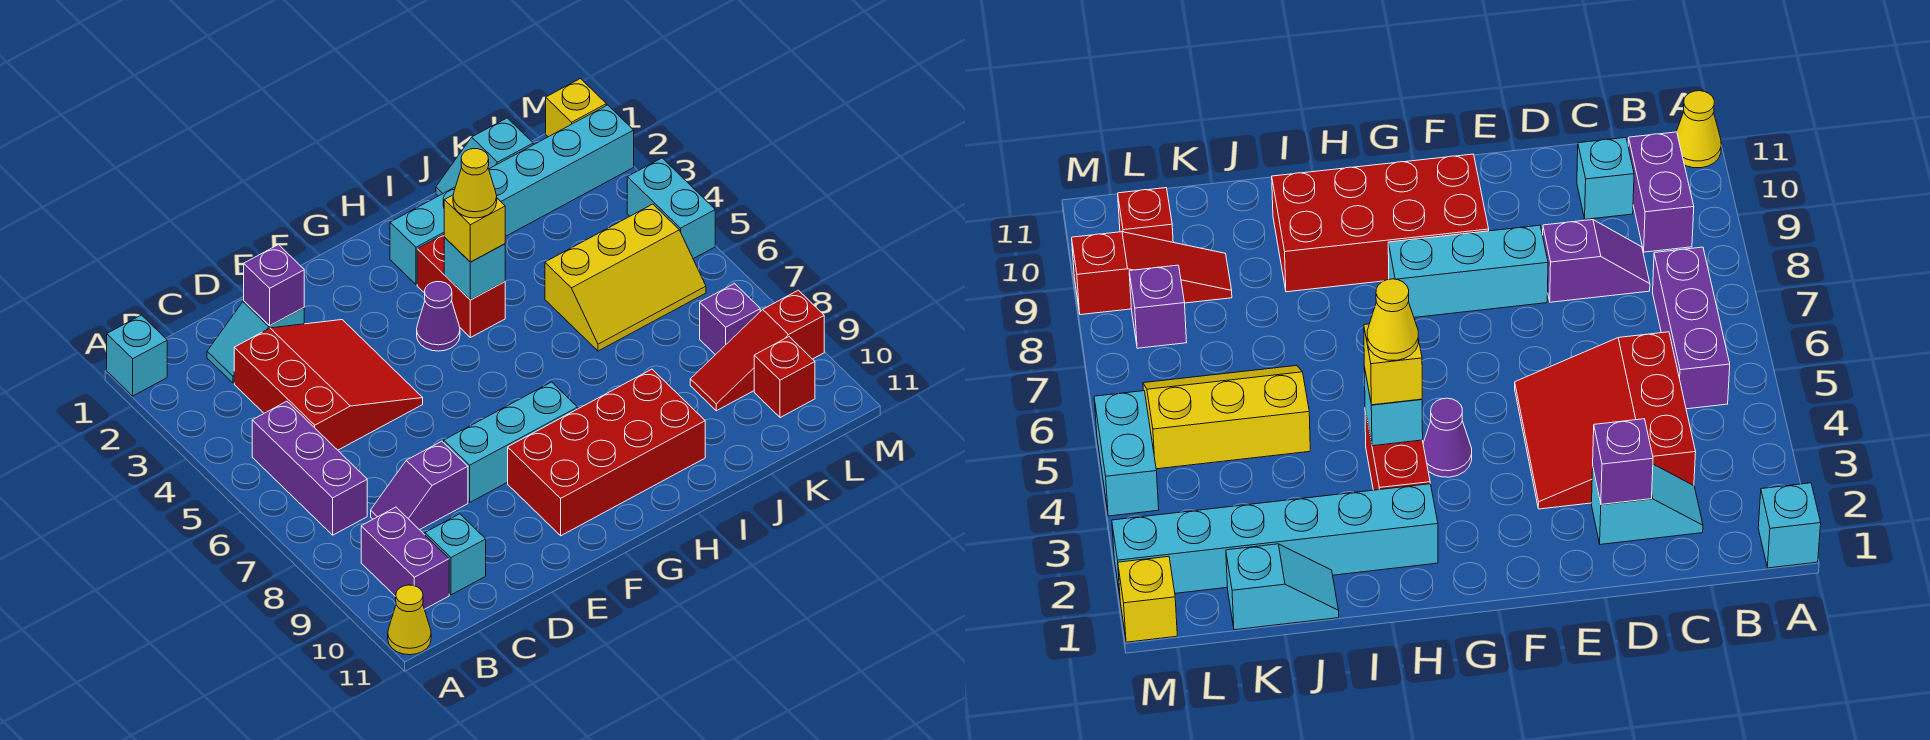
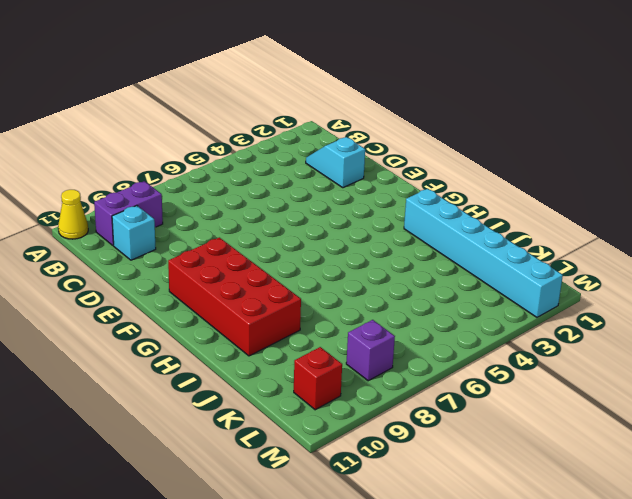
none -> cyan 1x1 brick [107,315,167,396]
none -> purple 1x3 brick [252,401,367,535]
none -> red 3x3 slope [234,320,423,450]

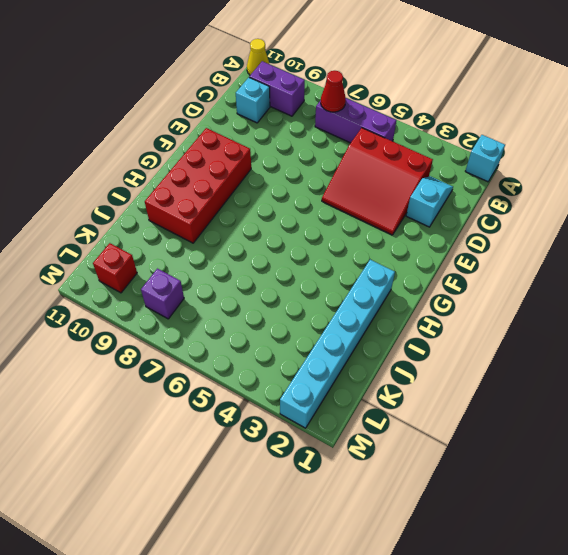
red 1x1 cone [321,71,346,112] -> none
none -> purple 1x2 slope [371,441,468,530]
none -> cyan 1x3 brick [444,382,578,502]
none -> purple 1x1 cone [417,282,460,351]

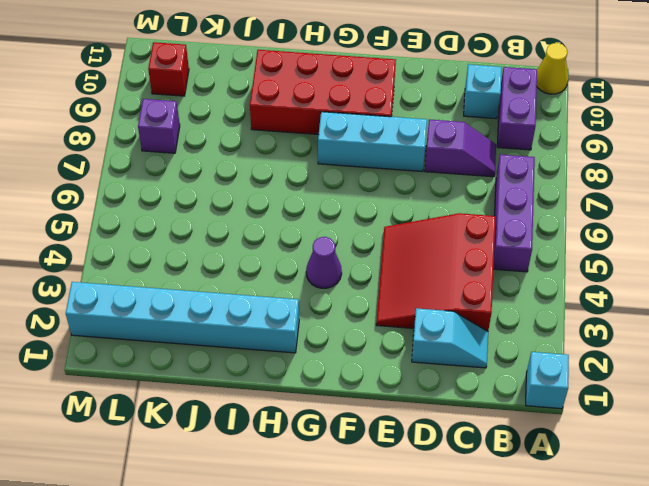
none -> red 1x2 brick [417,235,505,338]
none -> cyan 1x2 slope [436,118,533,196]
none -> yellow 2x3 slope [545,204,706,351]

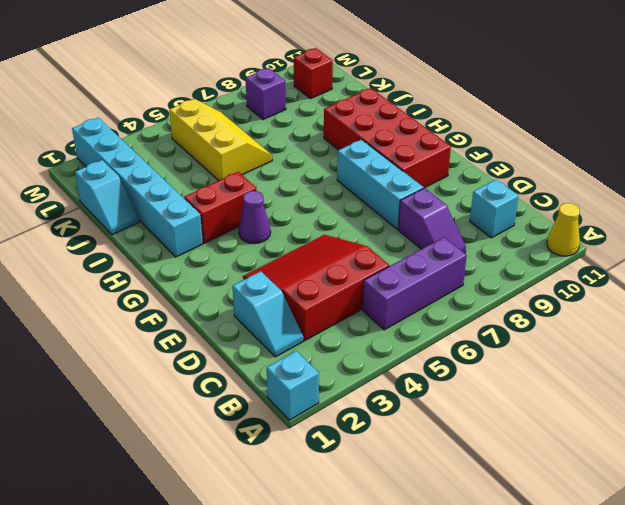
none -> purple 1x2 brick [361,507,449,609]
none -> red 1x3 slope [690,290,824,411]
none -> yellow 1x1 brick [546,79,606,137]

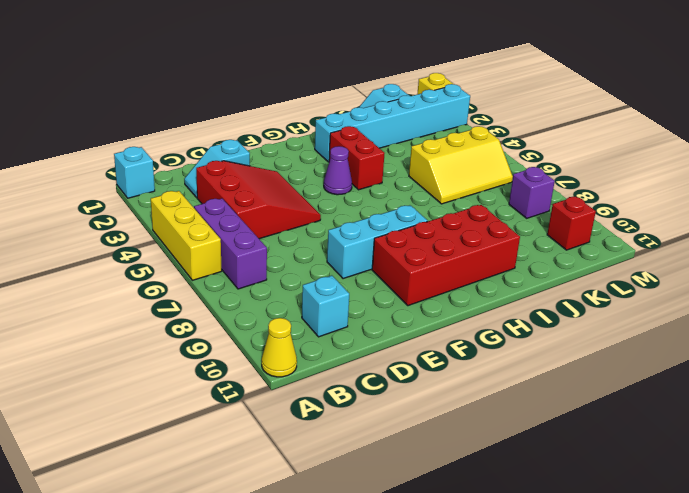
yellow 1x3 brick [151,191,222,280] -> none
none -> purple 1x2 brick [361,507,449,609]
none -> purple 1x2 slope [371,441,468,530]
none -> red 1x3 slope [690,290,824,411]

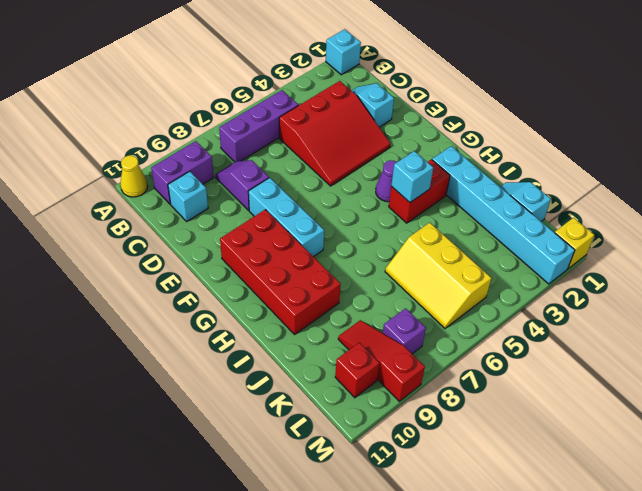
none -> cyan 1x2 brick [627,158,715,259]
none -> purple 1x1 brick [244,245,304,326]
none -> yellow 1x1 brick [444,195,505,262]

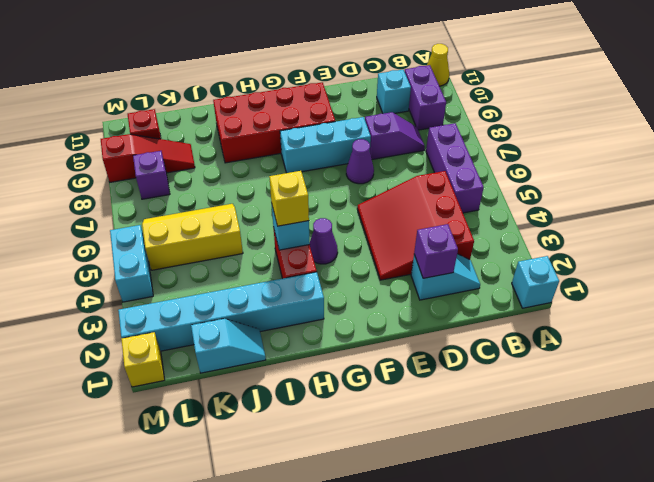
purple 1x1 cone [346,139,374,184] -> none
none -> yellow 1x1 cone [453,149,497,218]

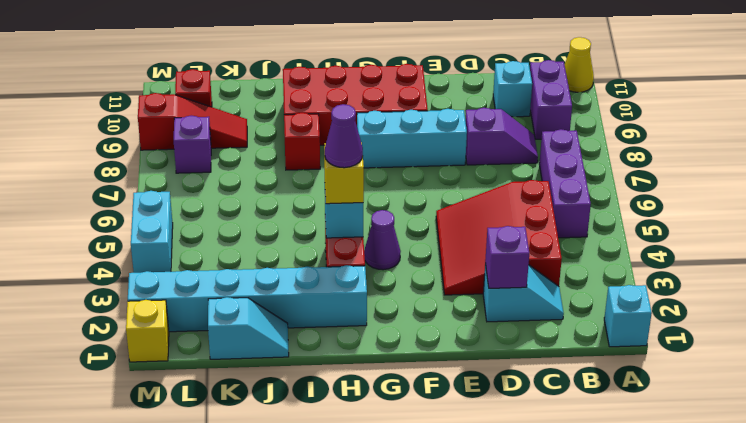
purple 1x1 cone [324,104,363,168] -> yellow 1x1 cone [453,149,497,218]
red 1x1 brick [284,113,320,170] -> none
none -> yellow 2x3 slope [545,204,706,351]

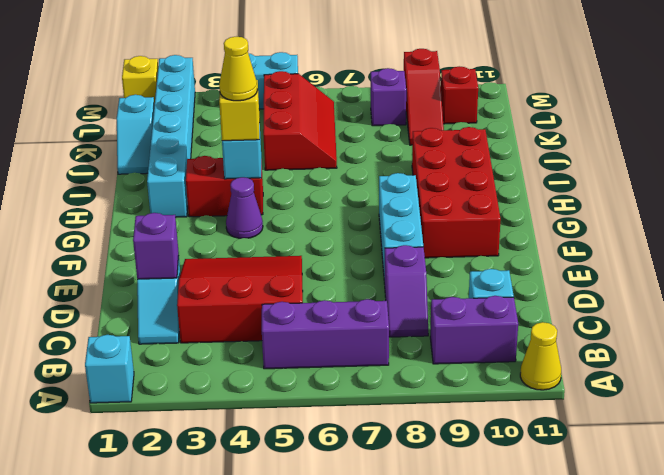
red 2x3 slope [263,71,337,170] -> yellow 2x3 slope [545,204,706,351]

